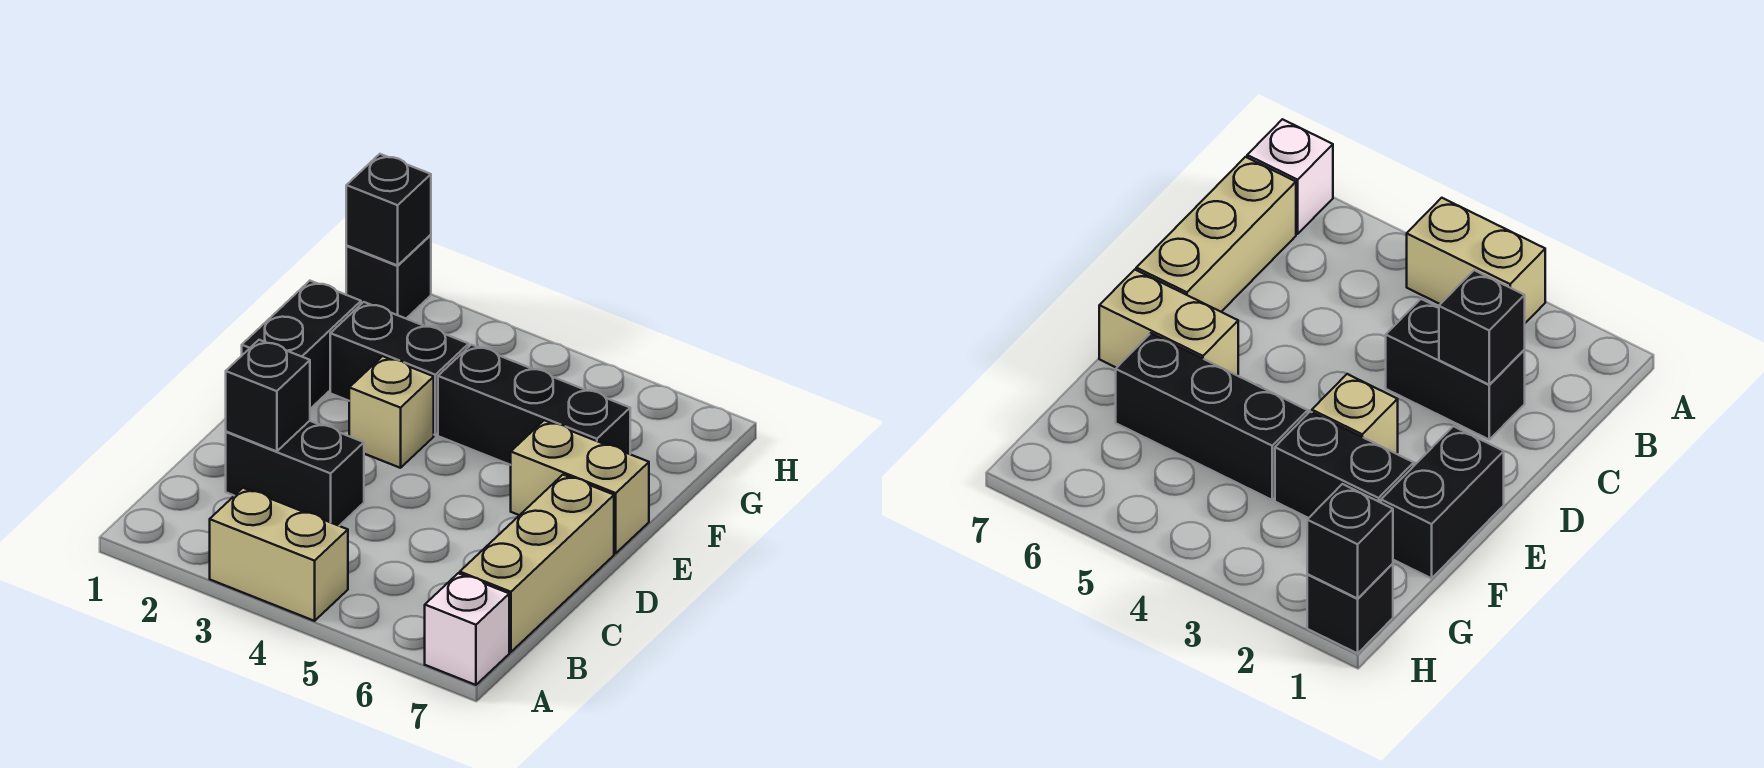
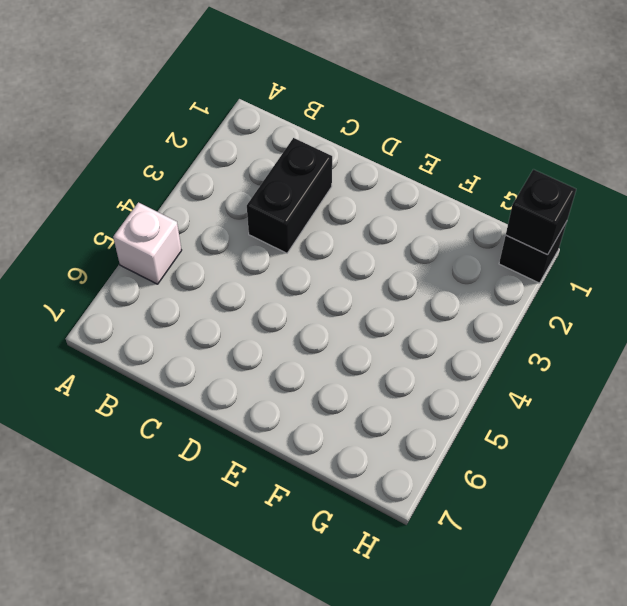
white 1x1 brick [113,202,182,284] -> white 1x1 brick moved to [425,573,509,685]
none -> tan 1x2 brick [210,488,348,621]
none -> tan 1x3 brick [460,475,614,652]
none -> black 1x2 brick [242,281,361,409]

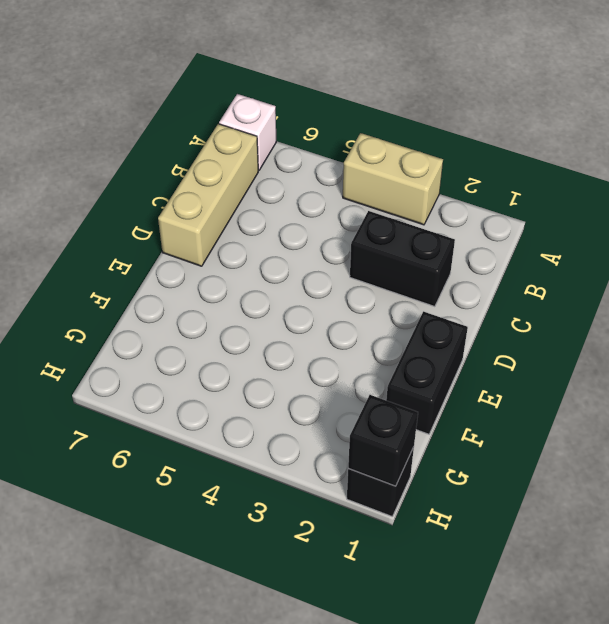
none -> tan 1x1 brick [349,356,434,468]
none -> tan 1x2 brick [511,420,649,553]
none -> black 1x2 brick [330,302,469,435]

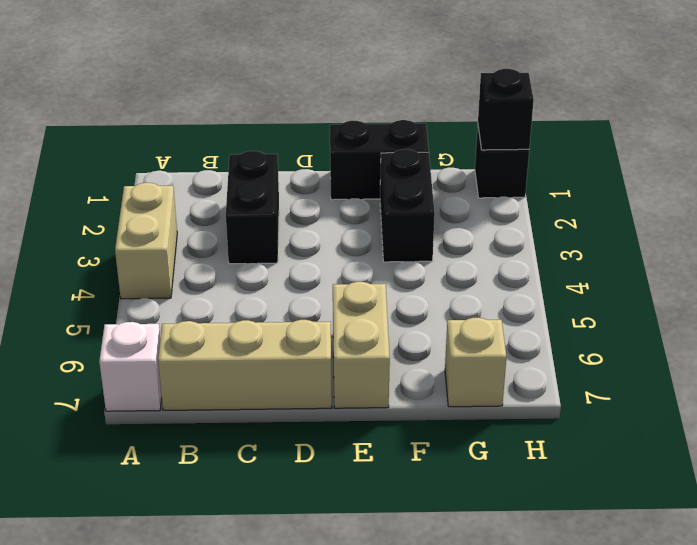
tan 1x1 brick [445,318,507,407] -> tan 1x1 brick moved to [349,356,434,468]
none -> black 1x3 brick [438,345,630,465]
none -> black 1x1 brick [226,340,310,451]

